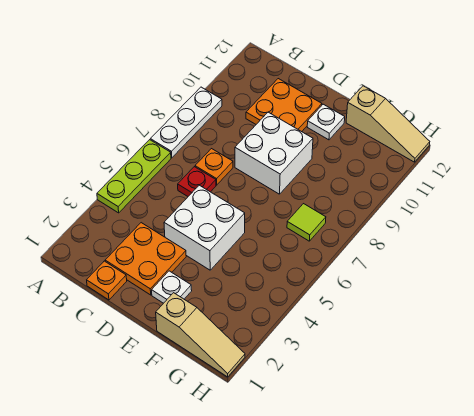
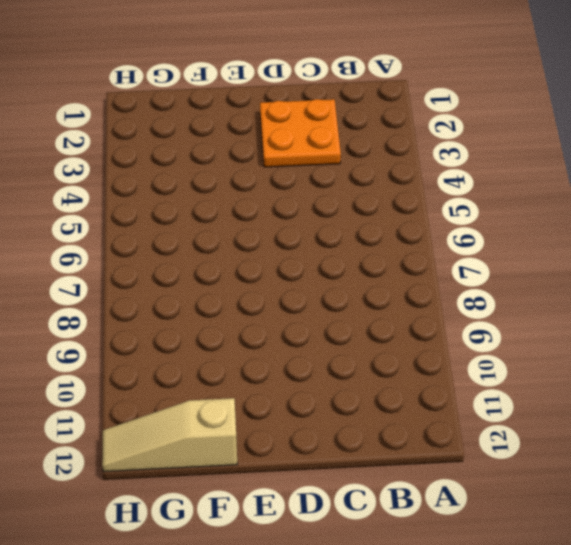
none -> lime 1x3 plate [97,140,171,213]
none -> white 1x3 plate [150,87,222,158]
none -> orange 1x1 plate [87,261,127,300]

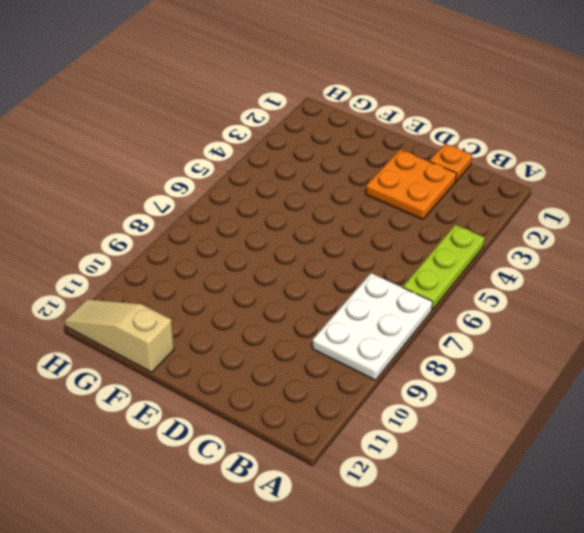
white 2x3 plate [313,273,433,380] -> white 1x3 plate [150,87,222,158]
none -> red 1x1 plate [178,167,216,196]
none -> orange 1x1 plate [195,149,233,185]
none -> orange 2x2 plate [246,79,322,132]

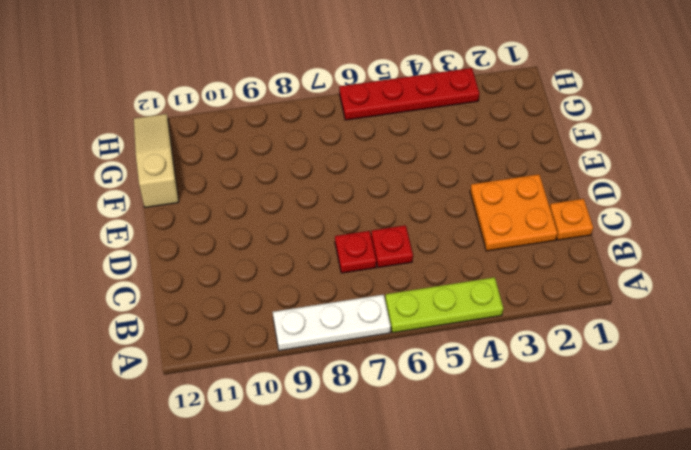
red 1x1 plate [335,231,376,273] -> orange 1x1 plate [195,149,233,185]
red 1x4 plate [339,68,479,120] -> none
none -> orange 2x2 plate [246,79,322,132]
none -> white 2x2 brick [164,185,245,270]
none -> white 2x2 brick [235,112,313,194]

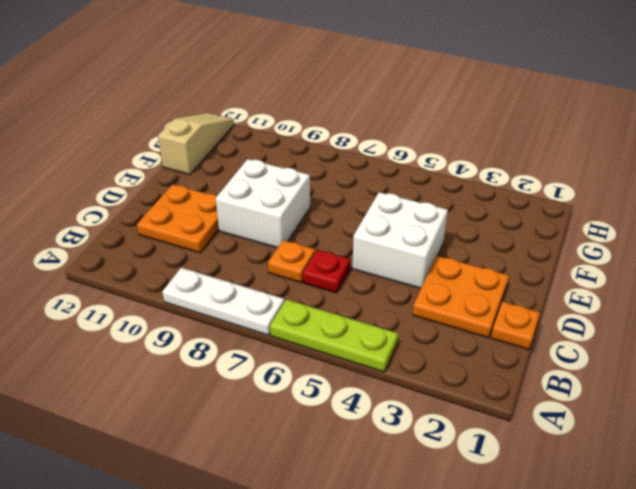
none -> white 1x1 plate [152,271,192,303]
none -> white 1x1 plate [307,104,345,140]
none -> tan 1x3 slope [156,293,245,377]

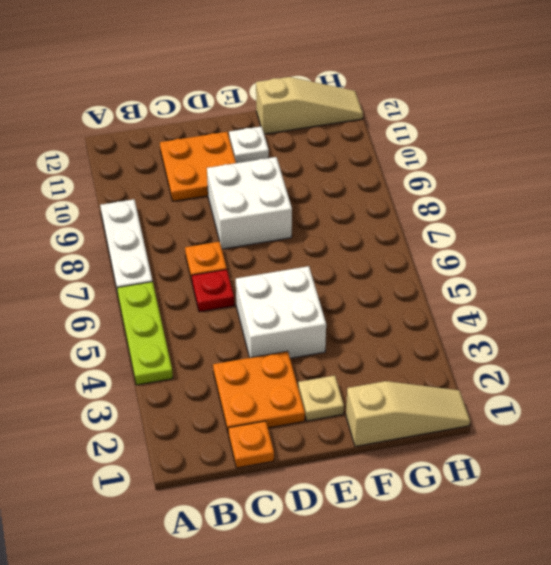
tan 1x1 plate [298,375,344,421] -> white 1x1 plate [152,271,192,303]
none -> lime 1x1 tile [287,204,326,241]

